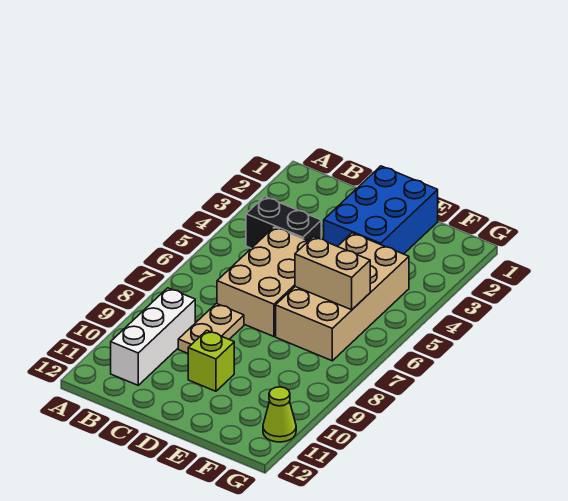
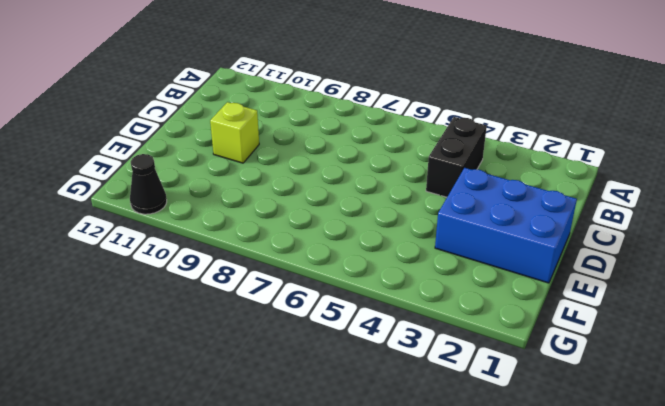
black 1x1 cone [130,154,167,214] -> lime 1x1 cone [263,387,296,442]
none -> white 1x3 brick [111,288,195,385]
none -> tan 2x3 brick [217,227,308,337]

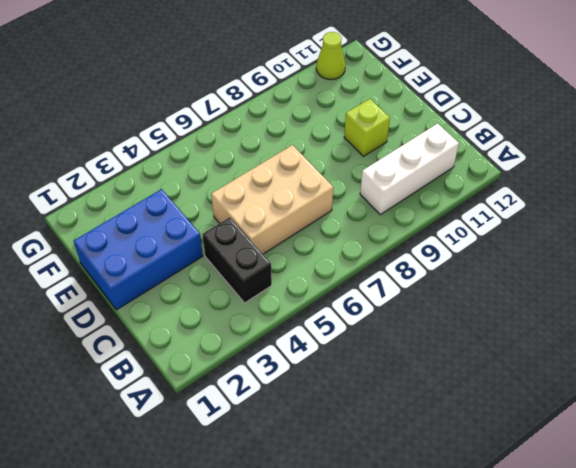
none -> tan 1x2 plate [178,304,244,353]
none -> tan 2x4 brick [276,233,409,361]

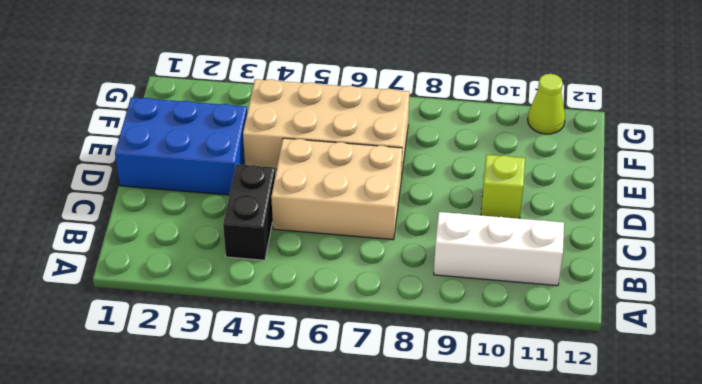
none -> tan 1x2 plate [178,304,244,353]
none -> tan 1x2 brick [295,237,370,310]

